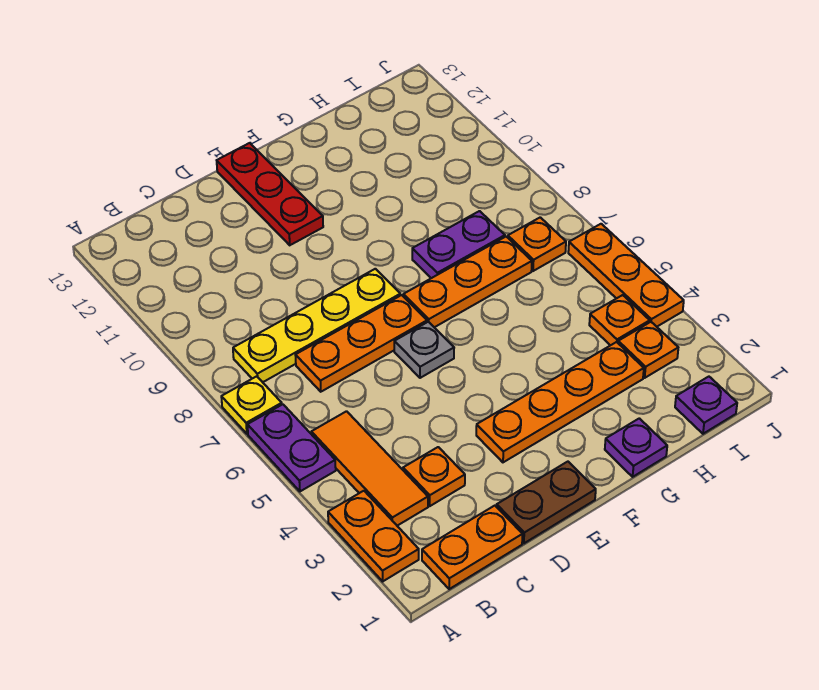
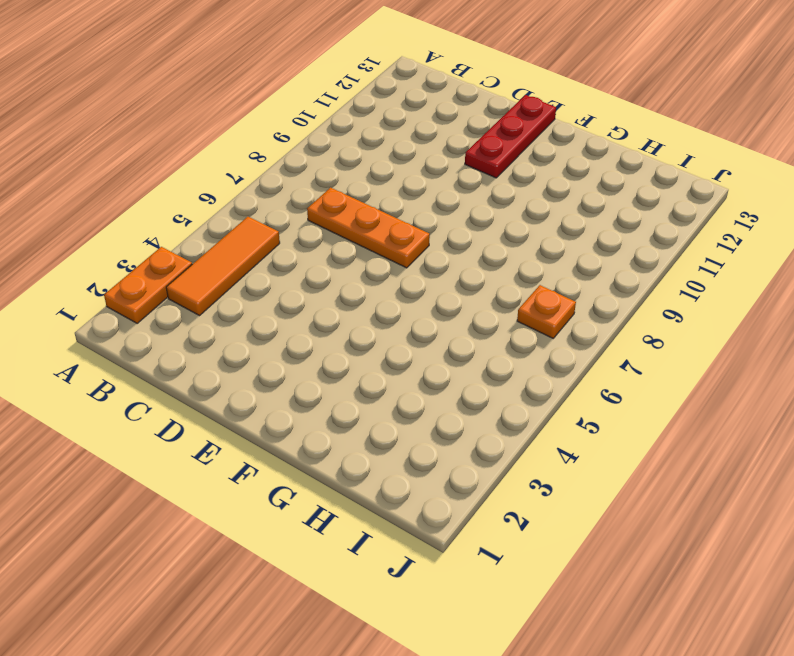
none -> purple 1x2 plate [248,404,336,491]
none -> yellow 1x1 plate [221,376,282,434]
none -> orange 1x2 plate [422,506,523,589]

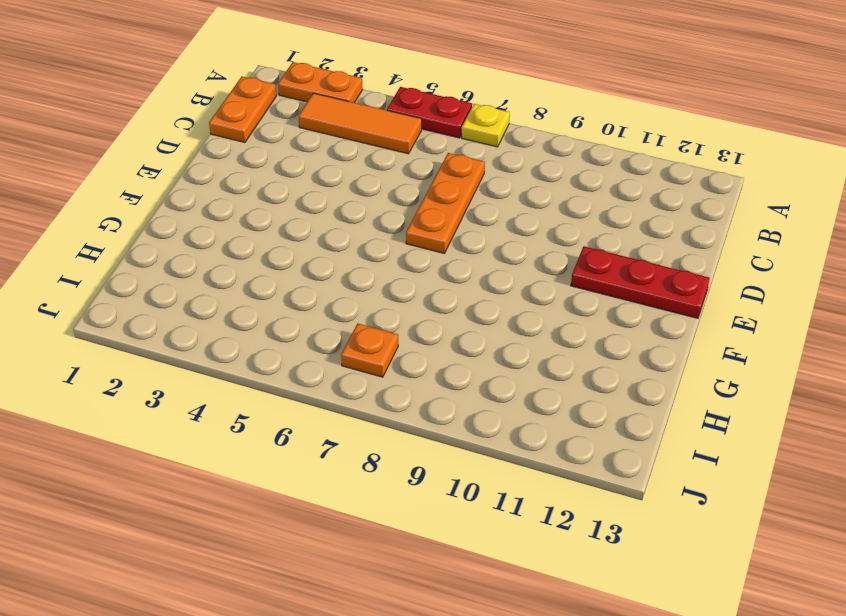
red 1x2 plate [387,87,472,138] -> purple 1x2 plate [248,404,336,491]
none -> yellow 1x4 plate [233,269,400,382]
none -> orange 1x1 plate [403,447,465,506]
none -> brown 1x2 plate [497,462,596,543]

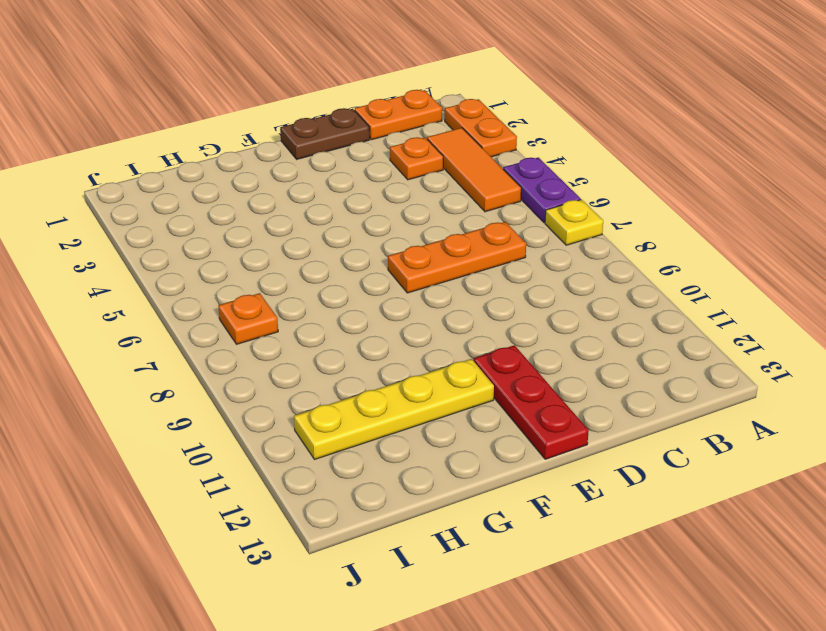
yellow 1x4 plate [294,359,494,460] -> yellow 1x4 plate moved to [233,269,400,382]
none -> orange 1x4 plate [476,342,644,462]
none -> grey 1x1 plate [394,322,454,378]
none -> orange 1x3 plate [403,237,532,327]

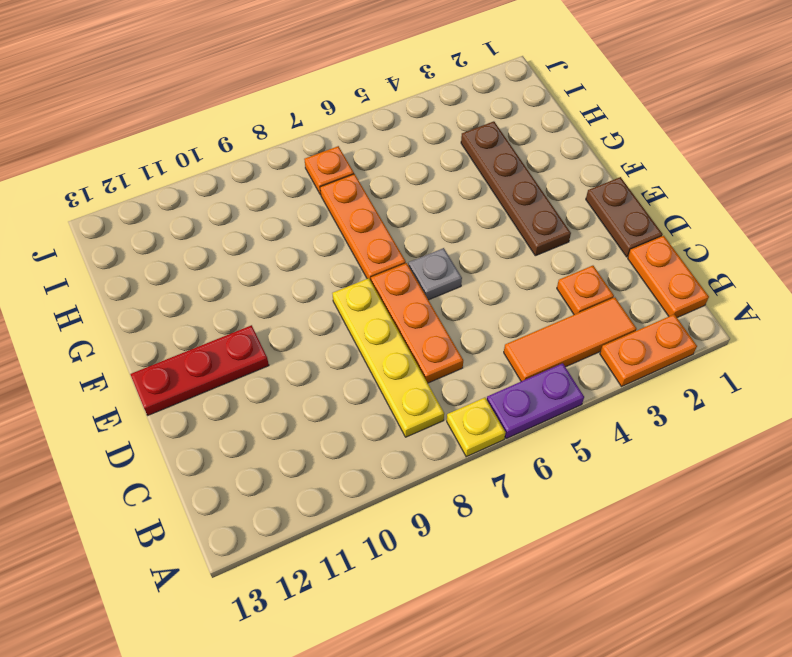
brown 1x4 plate [461,121,571,256] -> orange 1x4 plate [476,342,644,462]
none -> purple 1x1 plate [605,418,667,477]
none -> purple 1x2 plate [412,211,505,278]
none -> purple 1x1 plate [675,377,737,434]

